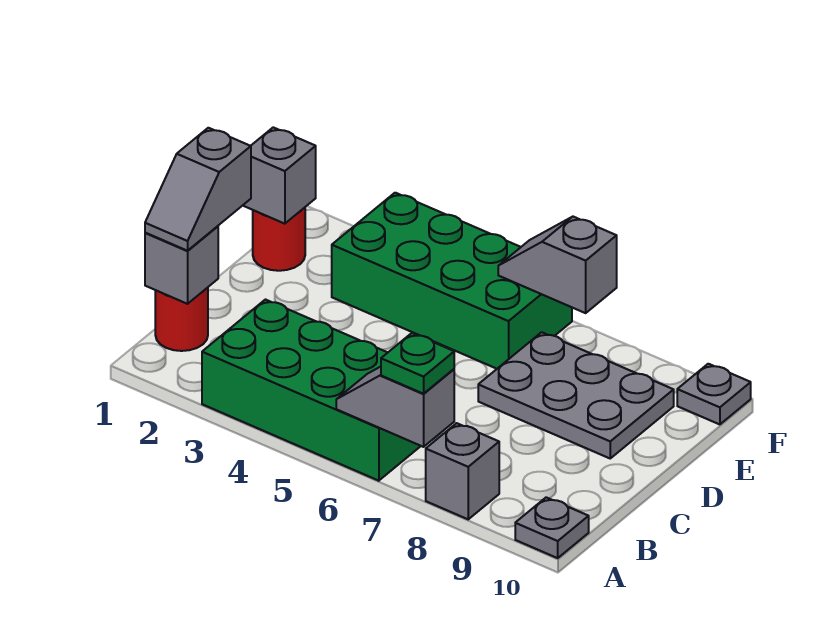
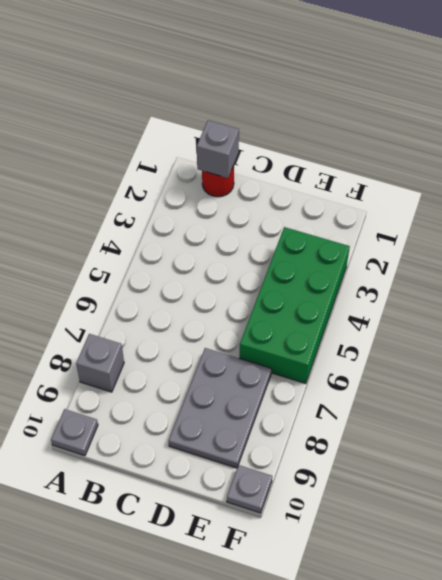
none -> green 2x4 brick [202,300,420,481]
none -> red 1x1 round brick [253,208,305,271]
none -> grey 1x2 slope [336,367,454,447]

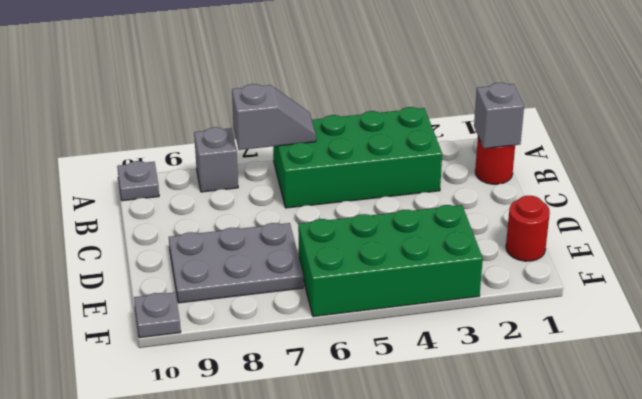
none -> grey 1x1 brick [243,127,316,224]
none -> grey 1x2 slope [498,217,617,313]
none -> green 1x1 plate [381,333,454,394]

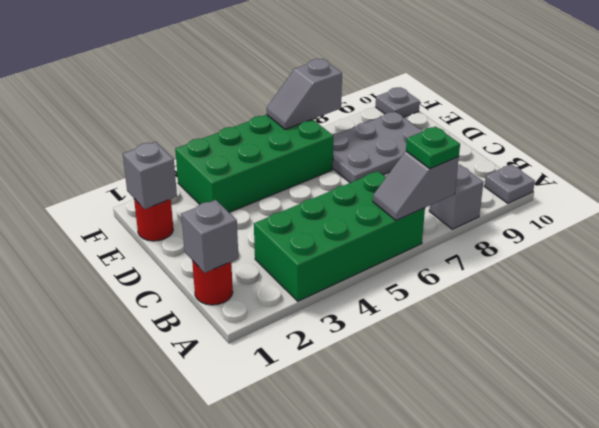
none -> grey 1x2 slope [145,128,251,251]

